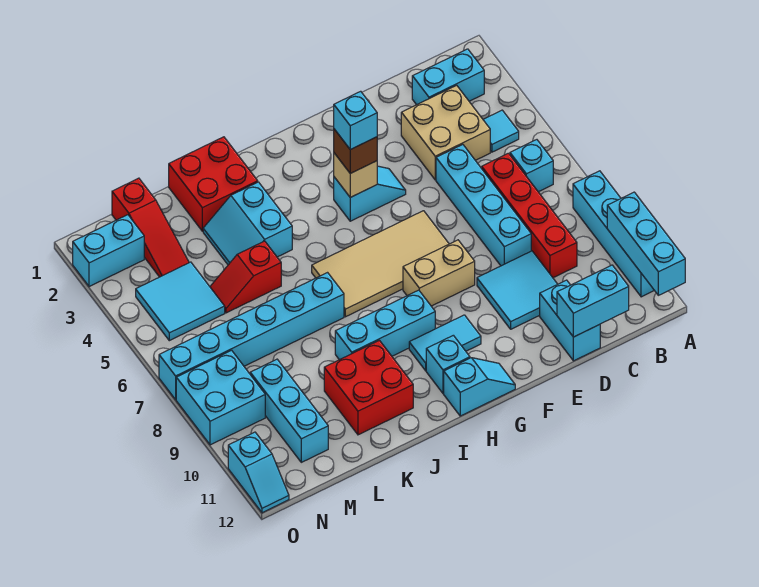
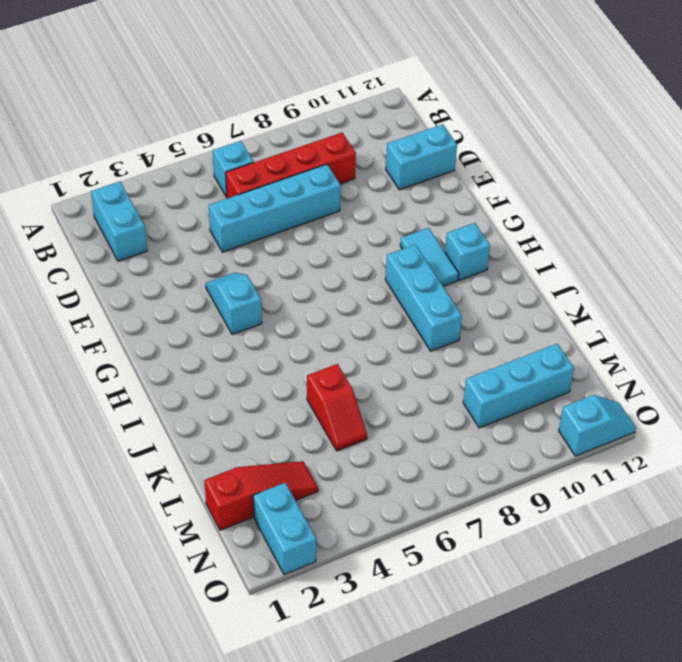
none -> cyan 1x4 brick [573,171,654,297]
none -> cyan 1x1 tile [483,110,519,152]
none -> tan 2x2 brick [401,85,490,180]
none -> cyan 2x2 tile [477,251,558,329]

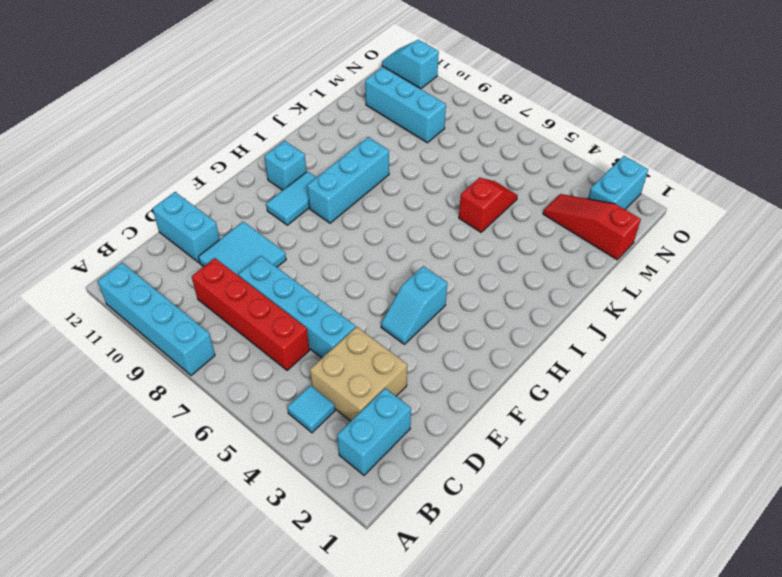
none -> cyan 1x1 brick [510,140,553,192]
none -> tan 2x4 tile [312,211,449,317]
none -> tan 1x2 brick [403,240,475,306]
none -> cyan 1x2 slope [444,358,515,416]

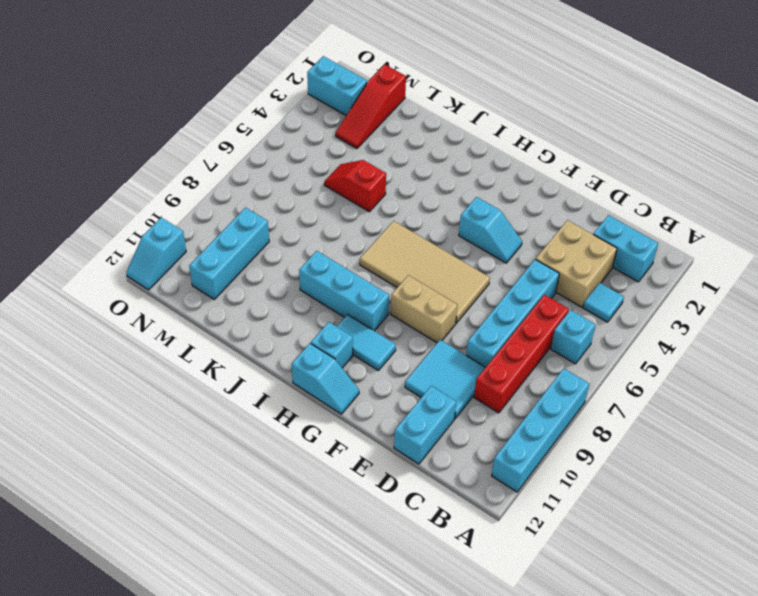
none -> red 2x2 brick [169,137,258,231]
none -> cyan 2x2 slope [203,182,292,265]
none -> cyan 1x6 brick [159,273,344,399]
none -> red 2x2 brick [324,340,413,435]

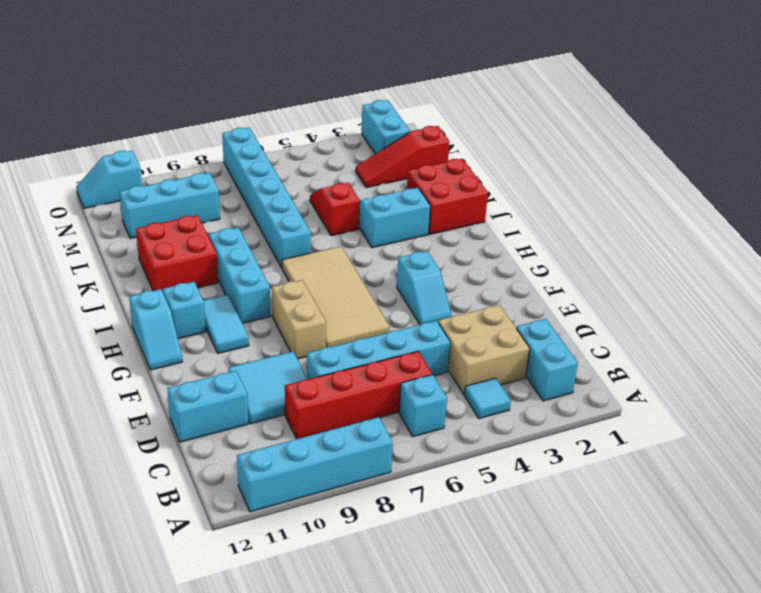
none -> cyan 2x2 tile [136,262,225,341]
none -> cyan 2x2 brick [176,350,265,445]
none -> cyan 1x3 brick [607,192,685,295]
none -> cyan 1x2 brick [557,265,629,337]

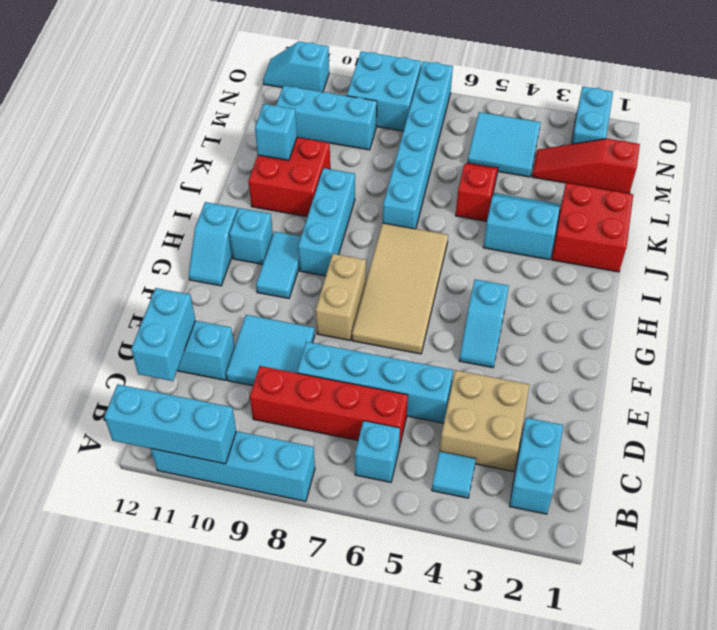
cyan 1x1 brick [255,104,297,160] -> cyan 1x1 brick moved to [334,91,377,150]
none -> tan 1x1 brick [334,153,377,197]
none -> brown 1x1 brick [334,129,377,173]

